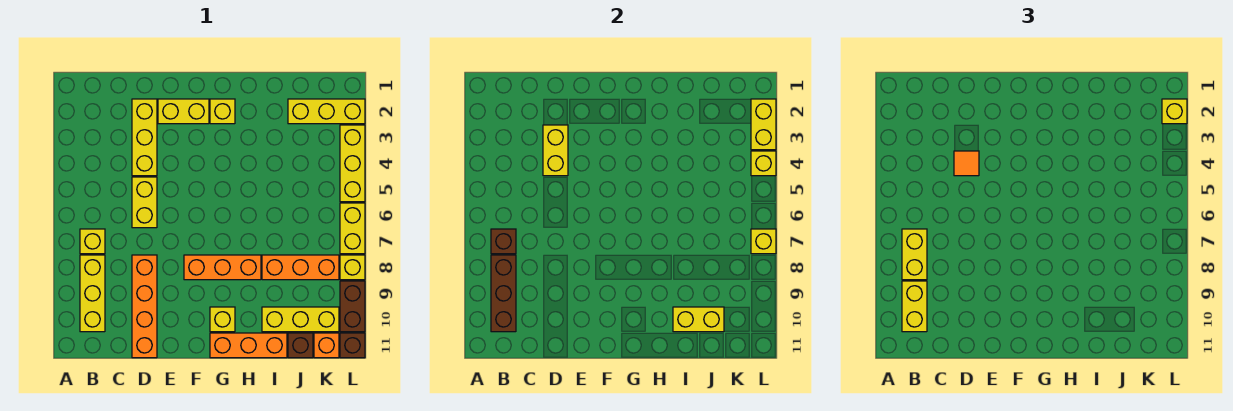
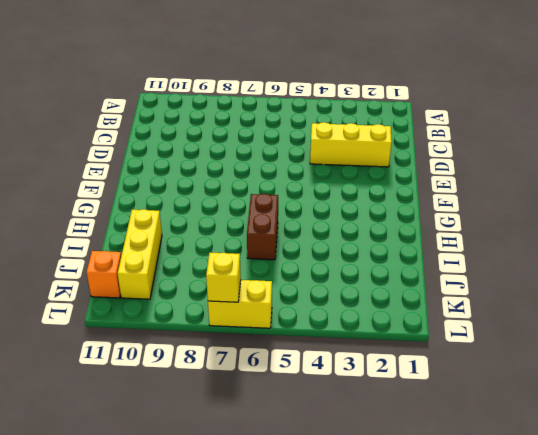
brown 1x2 brick [247,194,278,260] -> brown 1x2 brick turned to [340,281,365,332]
none -> yellow 1x1 brick [80,229,105,254]
none -> yellow 1x3 brick [80,255,105,332]
none -> yellow 1x2 brick [132,177,157,228]
none -> orange 1x4 brick [132,255,157,358]

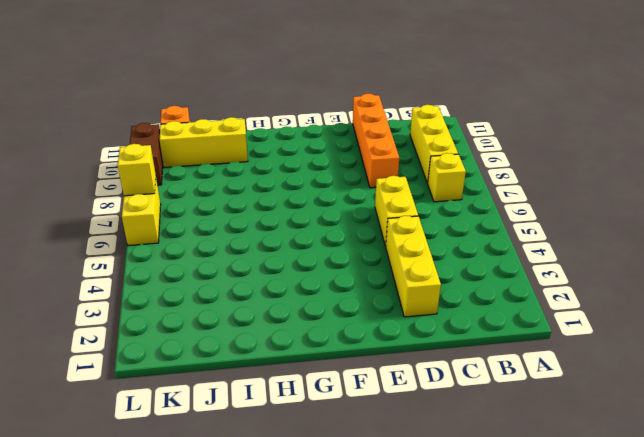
none -> yellow 1x2 brick [158,99,209,124]
none -> orange 1x3 brick [184,255,261,280]
none -> yellow 1x1 brick [210,99,235,124]
none -> yellow 1x1 brick [210,307,235,332]

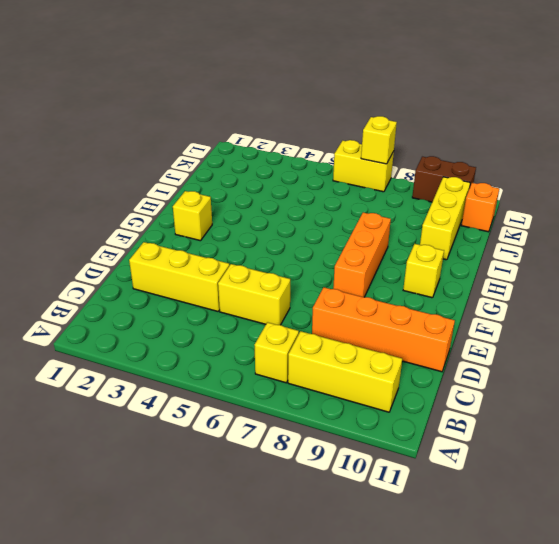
none -> yellow 1x2 brick [158,99,209,124]
none -> orange 1x3 brick [210,333,287,358]
none -> orange 1x3 brick [262,255,339,280]
none -> yellow 1x3 brick [288,99,365,124]

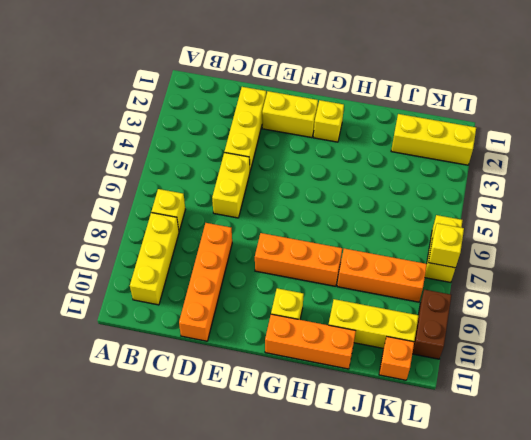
none -> brown 1x1 brick [288,333,313,358]
none -> yellow 1x3 brick [340,125,365,202]
none -> yellow 1x1 brick [340,255,365,280]
none -> brown 1x1 brick [340,333,365,358]

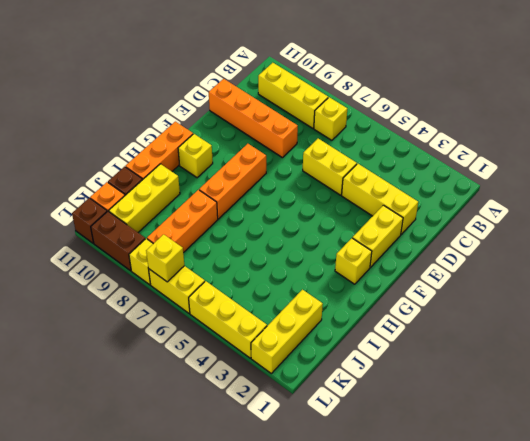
none -> brown 1x1 brick [491,229,516,254]
none -> brown 1x3 brick [491,255,516,332]
none -> yellow 1x2 brick [543,125,568,176]
none -> yellow 1x2 brick [673,307,724,332]

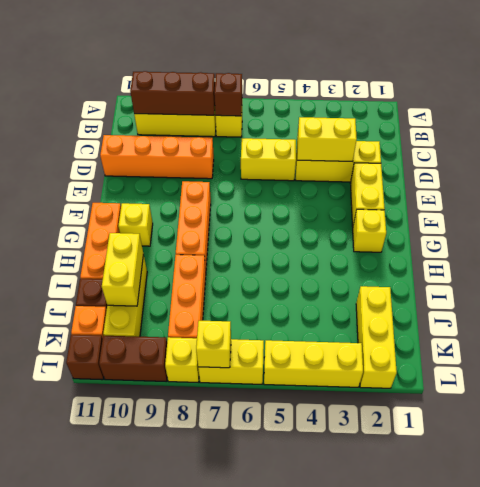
none -> yellow 1x2 brick [751,99,776,150]
none -> yellow 1x1 brick [751,151,776,176]
none -> yellow 1x2 brick [902,229,927,280]
none -> yellow 1x2 brick [902,281,927,332]

